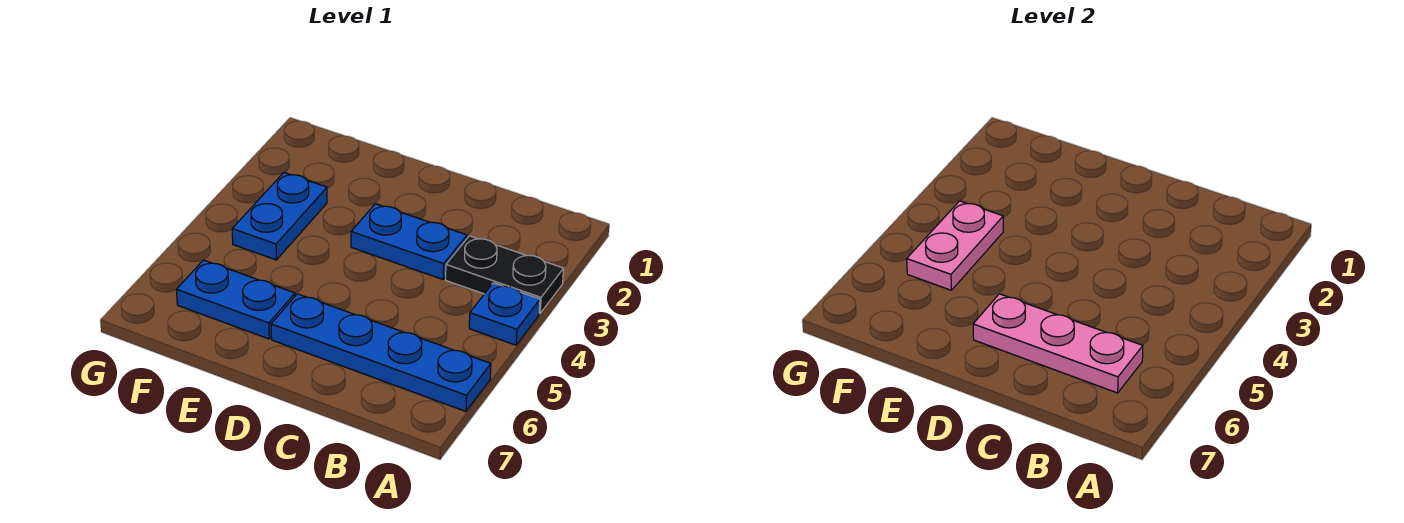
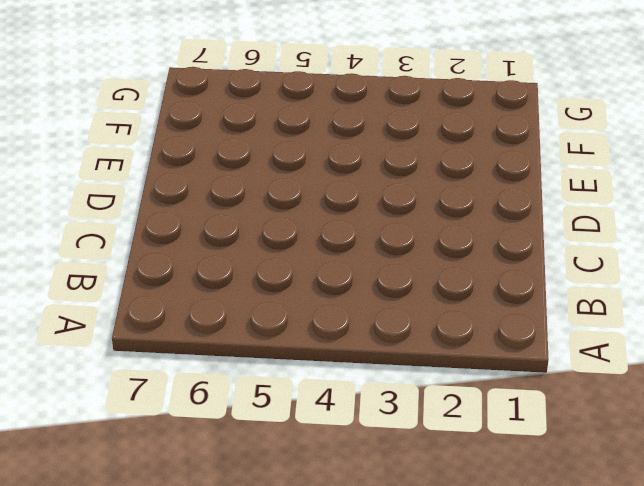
none -> black 1x2 plate [446,236,564,313]
none -> blue 1x1 plate [469,283,540,345]

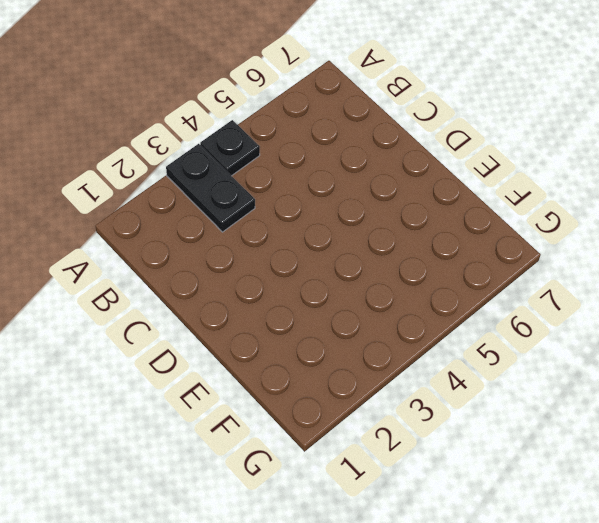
black 1x1 plate [200,120,260,176] -> blue 1x1 plate [469,283,540,345]
none -> blue 1x4 plate [271,294,491,411]
none -> blue 1x2 plate [351,204,467,279]

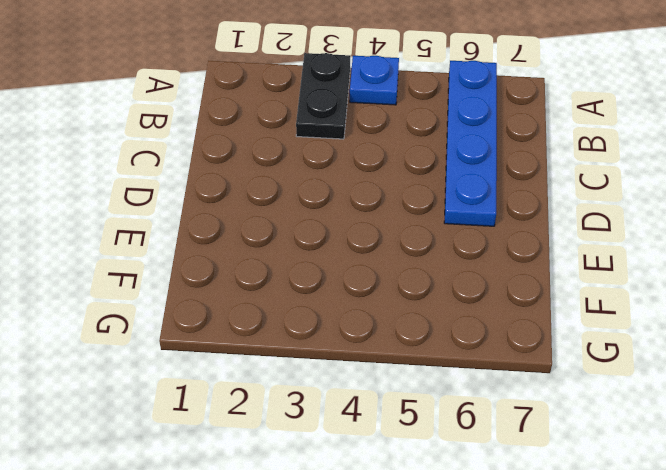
none -> blue 1x2 plate [351,204,467,279]
none -> blue 1x2 plate [176,260,295,339]

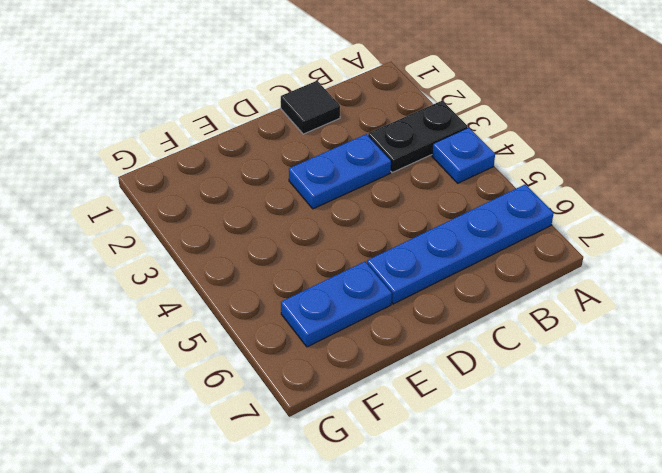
black 1x1 tile [281,81,340,134] -> none
none -> blue 1x2 plate [232,172,327,260]
none -> pink 1x3 plate [973,294,1143,393]

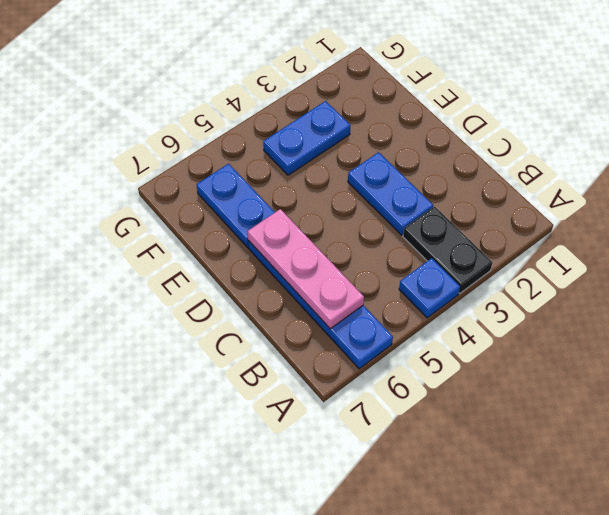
none -> pink 1x2 plate [907,201,1003,290]

